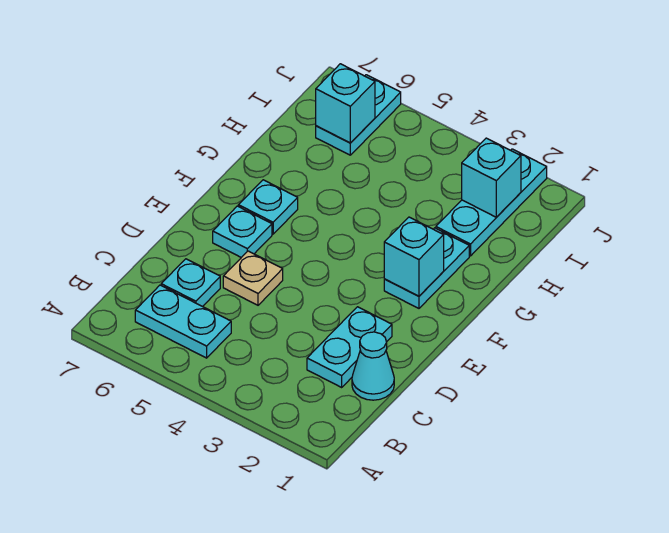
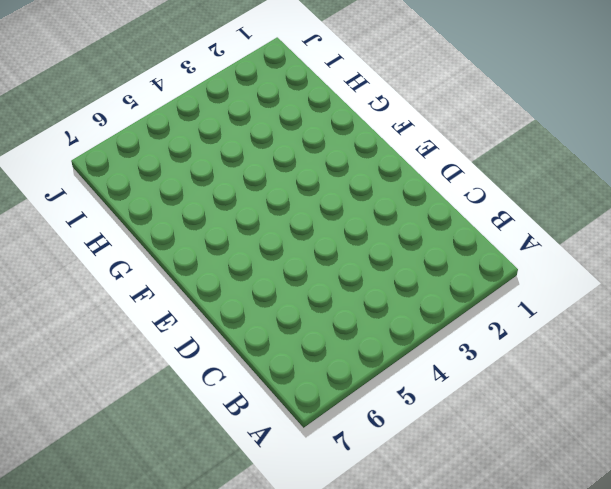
none -> cyan 1x2 plate [135,285,231,358]
none -> cyan 1x1 cone [352,332,394,400]
none -> cyan 1x2 plate [307,307,392,387]

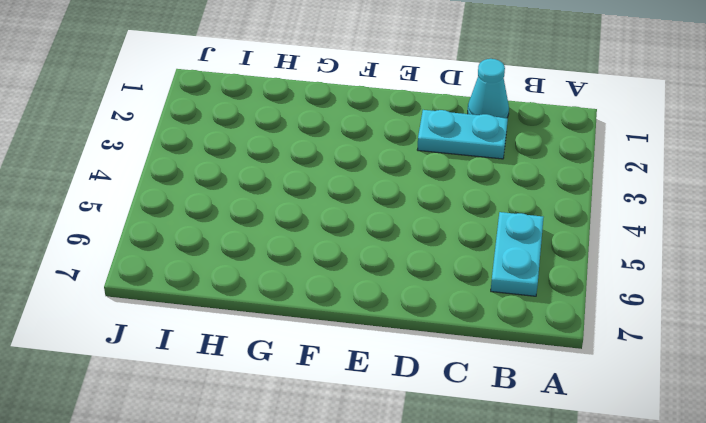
none -> cyan 1x1 plate [161,259,220,307]
none -> tan 1x1 plate [223,251,283,305]
none -> cyan 1x1 plate [213,206,272,258]

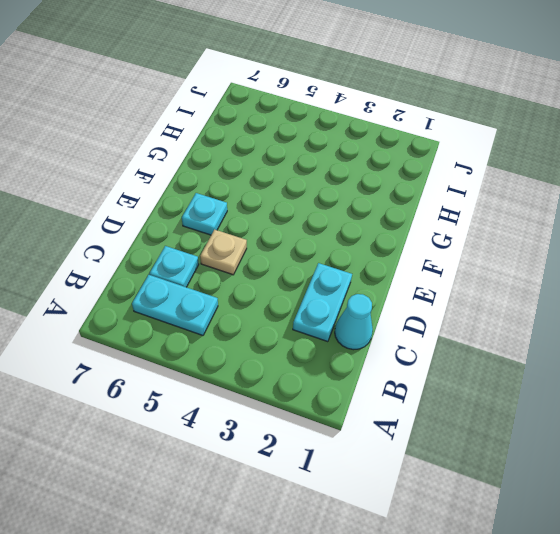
none -> cyan 1x2 plate [384,228,469,308]
none -> cyan 1x1 plate [238,180,298,234]
none -> cyan 1x3 plate [436,149,547,256]

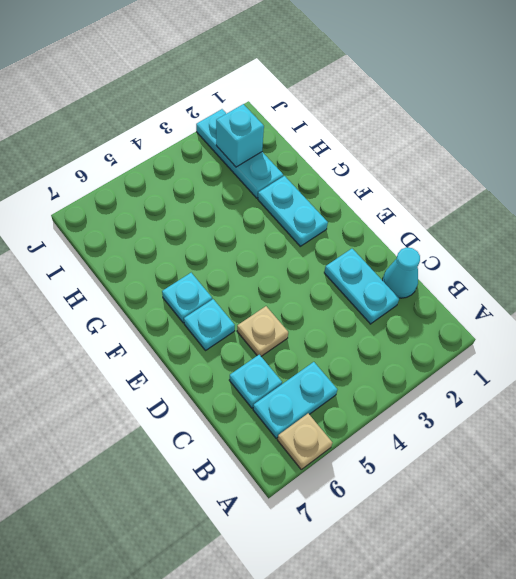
tan 1x1 plate [278,414,333,469] -> none
none -> cyan 1x2 plate [316,75,401,155]
none -> cyan 1x1 brick [384,217,444,296]
none -> cyan 1x1 brick [316,64,375,143]

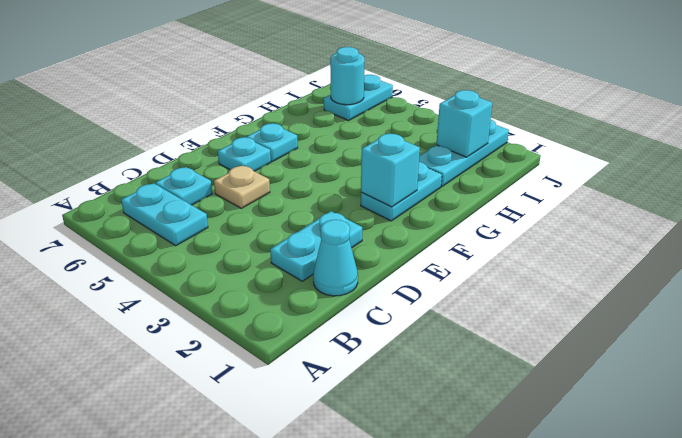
cyan 1x1 round brick [330,47,365,105] -> cyan 1x1 brick [316,64,375,143]

